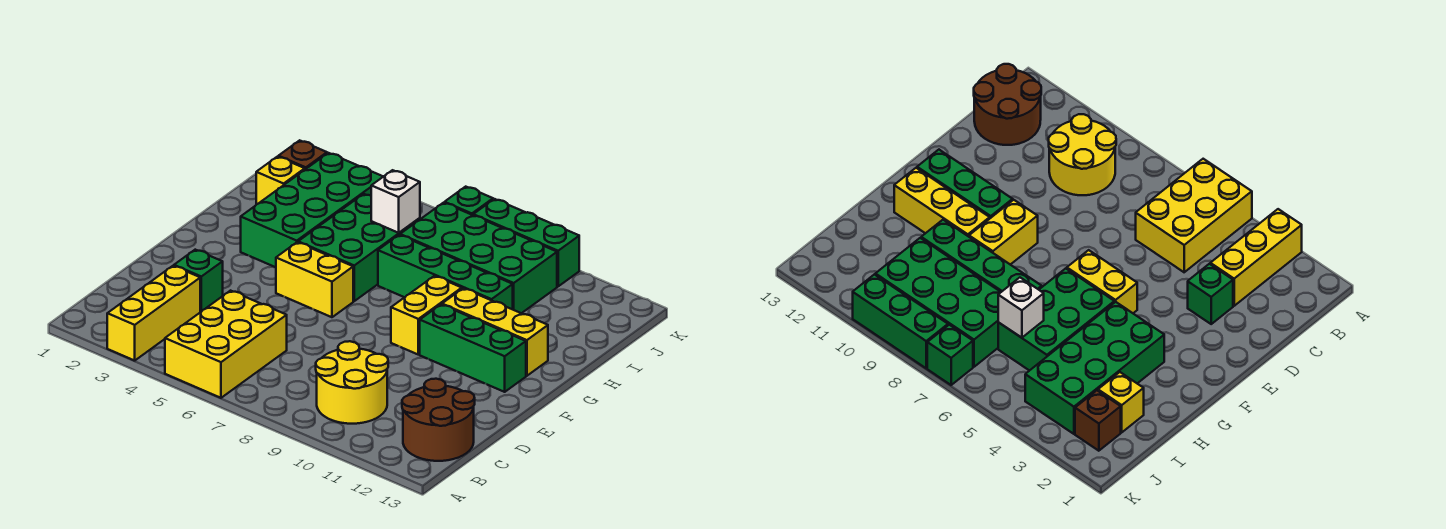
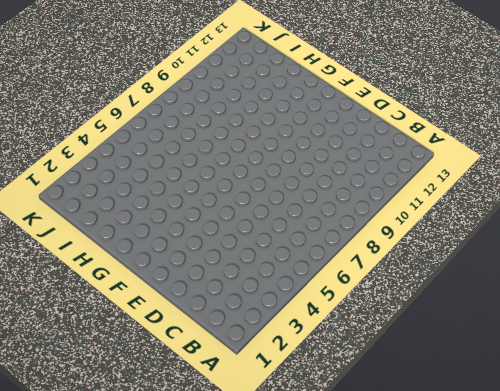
none -> yellow 1x3 brick [107,266,200,361]
none -> yellow 2x3 brick [165,291,287,398]
none -> yellow 2x2 round brick [316,341,388,424]

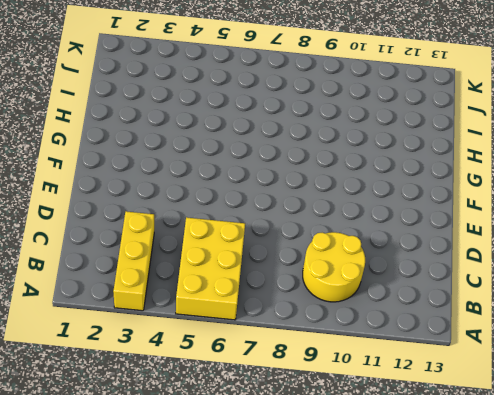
none -> brown 2x2 round brick [402,379,475,461]
none -> green 1x1 brick [174,250,223,312]
none -> yellow 1x2 brick [276,242,353,317]

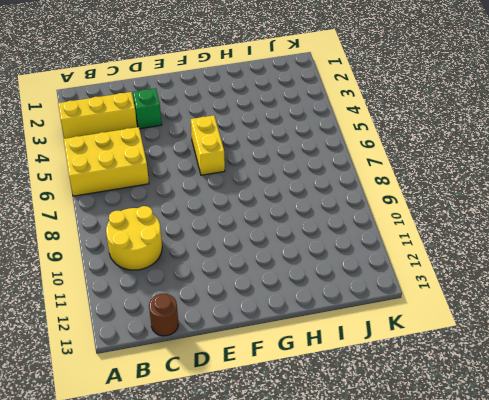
brown 1x1 round brick [149,294,178,336] -> brown 2x2 round brick [402,379,475,461]
none -> yellow 1x2 brick [391,276,462,355]
none -> green 1x3 brick [420,305,526,392]
none -> green 2x4 brick [241,153,383,267]

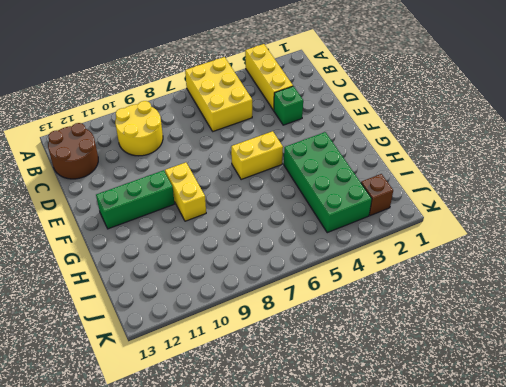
none -> green 2x3 brick [298,194,420,301]
none -> yellow 1x3 brick [442,288,548,376]
none -> green 1x4 brick [378,235,513,309]

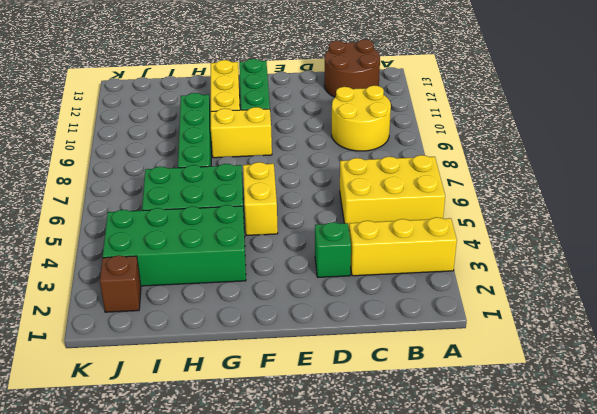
none -> yellow 1x1 brick [256,157,305,204]
none -> green 2x4 brick [400,203,557,313]
none -> green 1x1 brick [445,187,493,215]

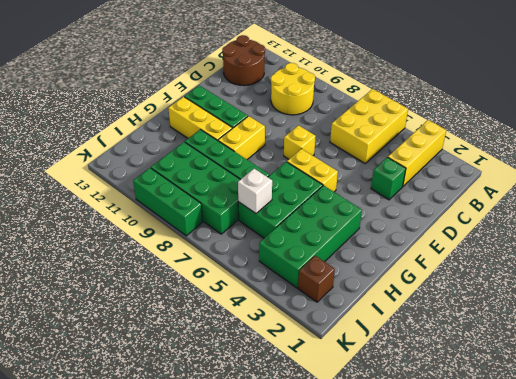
yellow 1x1 brick [284,125,316,159] -> yellow 1x1 brick moved to [256,157,305,204]
none -> green 1x1 brick [445,187,493,215]

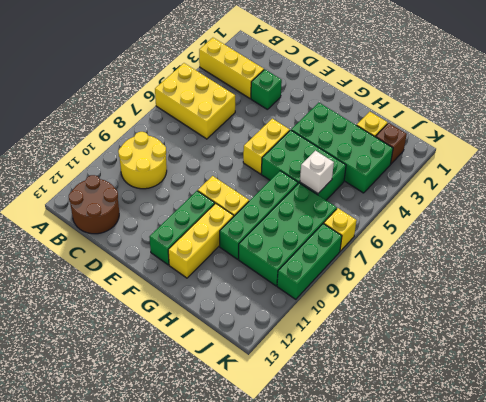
yellow 1x1 brick [324,208,357,251] -> green 1x1 brick [445,187,493,215]

